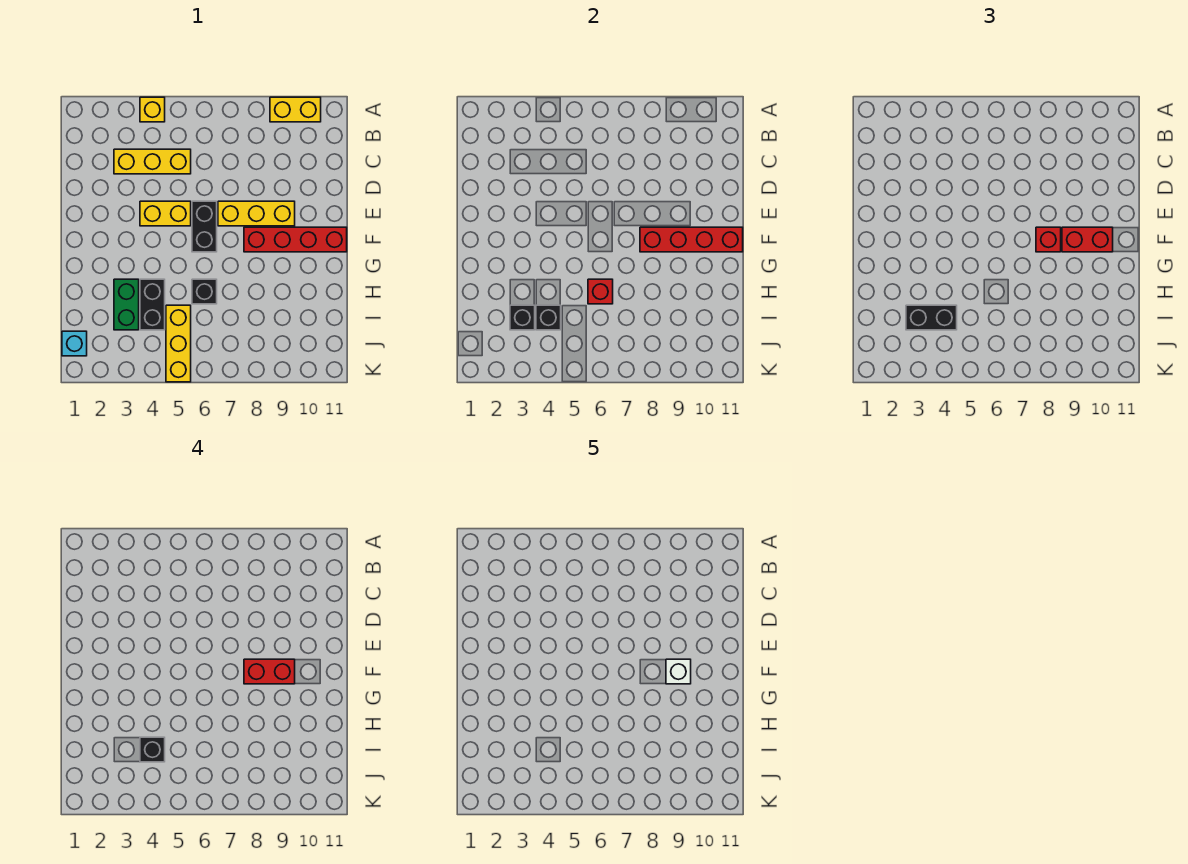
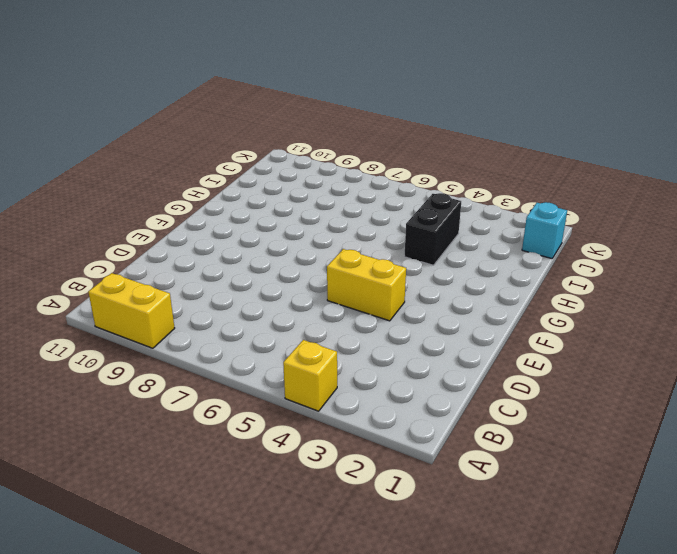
none -> yellow 1x3 brick [114,149,191,174]
none -> black 1x2 brick [192,201,217,252]
none -> yellow 1x3 brick [218,201,295,226]

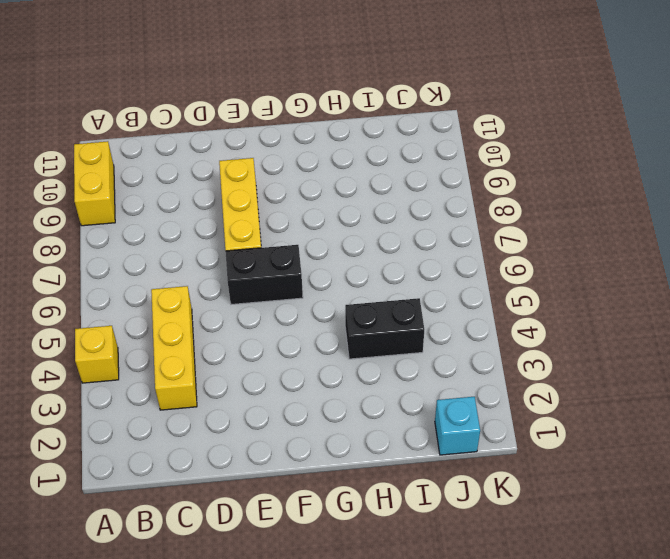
none -> yellow 1x2 brick [140,201,191,226]
none -> red 1x4 brick [244,227,347,252]
none -> green 1x2 brick [114,279,139,330]

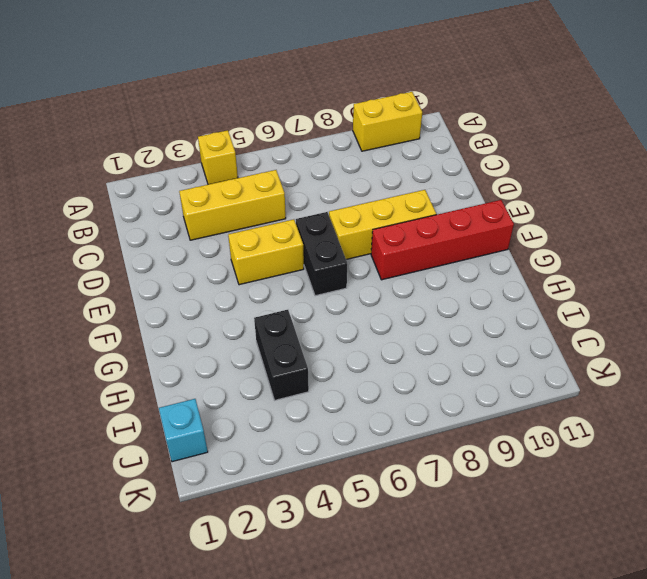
none -> green 1x2 brick [114,279,139,330]
none -> black 1x1 brick [192,279,217,304]
none -> yellow 1x3 brick [166,305,191,382]

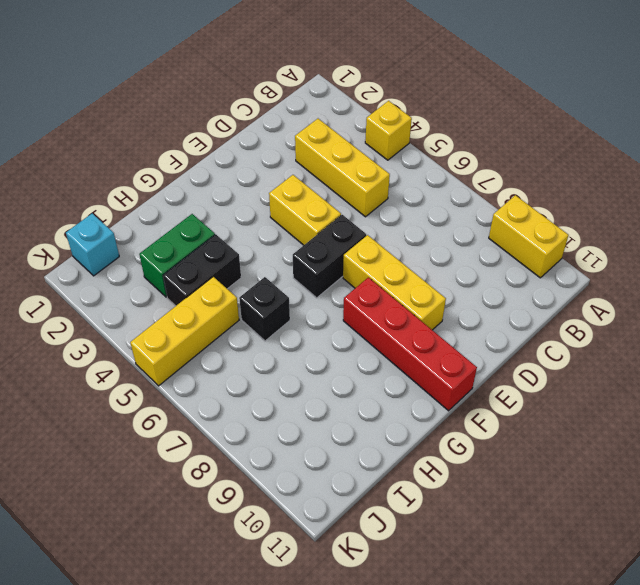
none -> red 1x4 brick [640,227,743,252]
none -> red 1x1 brick [588,279,613,304]
none -> black 1x1 brick [510,305,535,330]

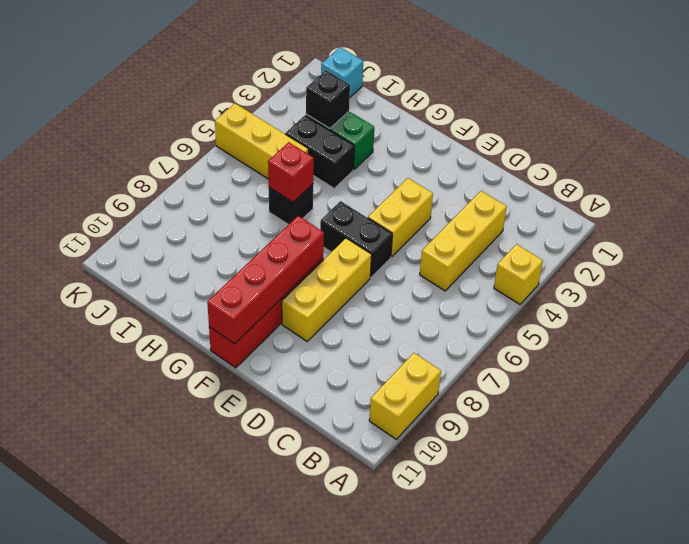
none -> black 1x1 brick [536,305,561,330]
none -> red 1x1 brick [1036,227,1061,252]
none -> red 1x2 brick [1062,227,1113,252]

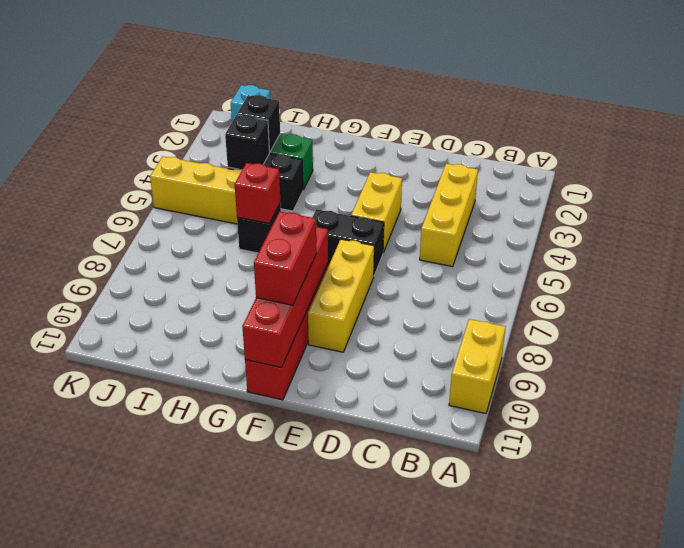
none -> yellow 1x1 brick [140,97,165,122]
none -> red 1x1 brick [1036,227,1061,252]
none -> black 1x2 brick [906,305,957,330]

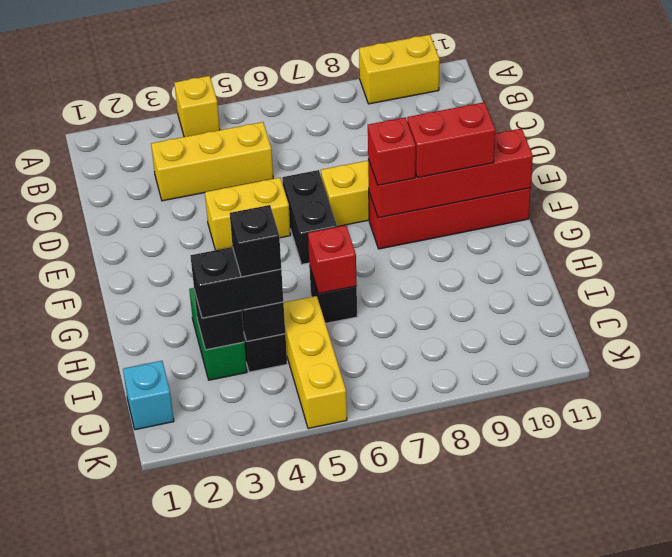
none -> red 1x2 brick [244,659,295,684]
none -> white 1x1 brick [666,659,691,684]

